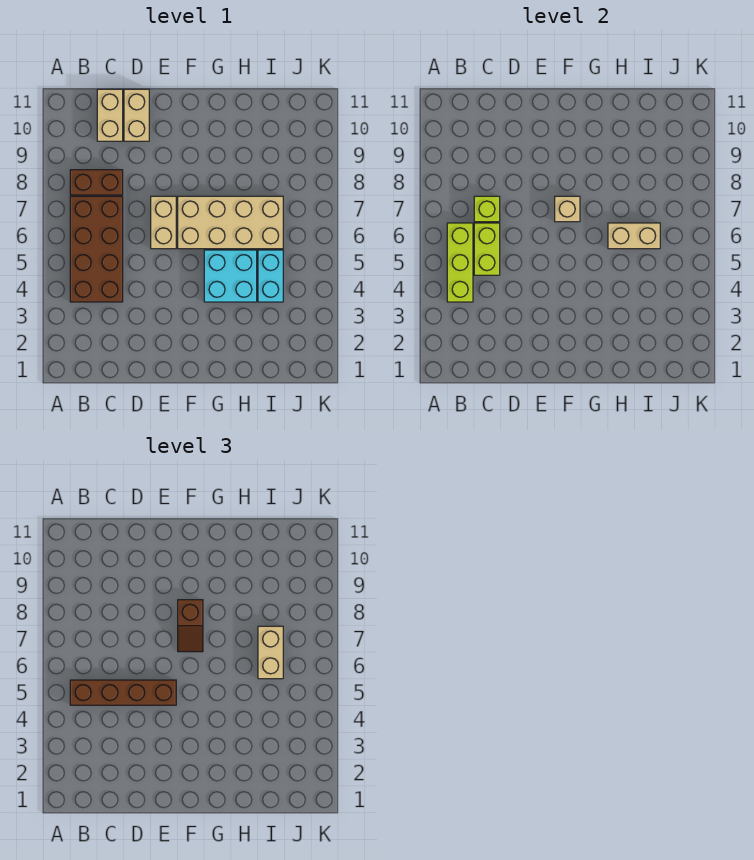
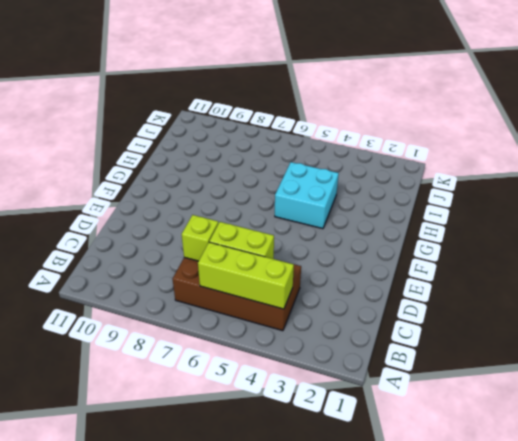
none -> brown 1x2 brick [70,170,123,195]
none -> tan 1x2 brick [97,89,123,141]
none -> tan 1x2 brick [124,89,149,141]

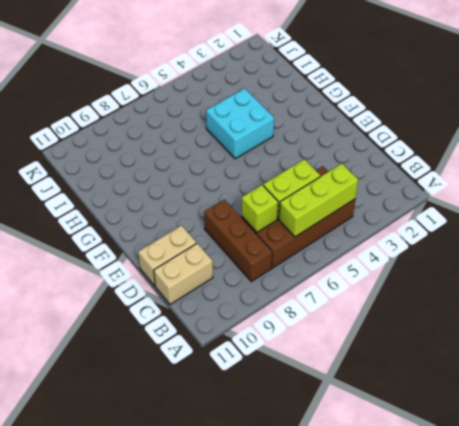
brown 1x3 brick [204,200,272,281] -> brown 1x2 brick [70,170,123,195]
none -> tan 1x2 brick [151,196,176,249]
none -> tan 2x4 brick [178,196,283,249]
none -> cyan 1x2 brick [258,250,283,302]

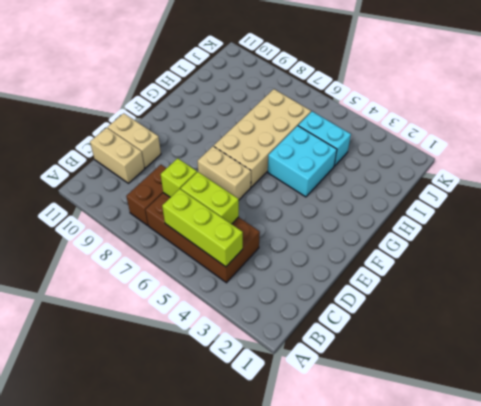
none -> tan 1x1 brick [555,196,580,222]
none -> tan 1x2 brick [608,223,660,249]
none -> brown 1x4 brick [70,680,176,705]

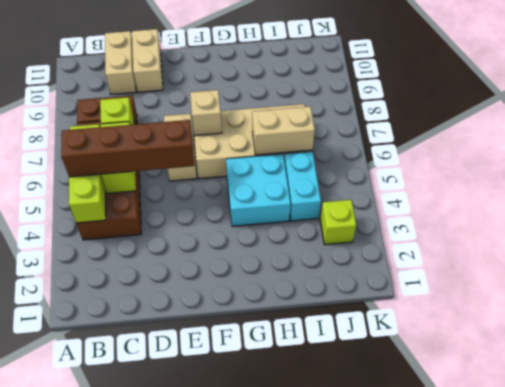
lime 1x1 brick [320,200,356,245] -> none
none -> brown 1x2 slope [178,600,203,652]
none -> tan 1x2 brick [258,626,283,679]

